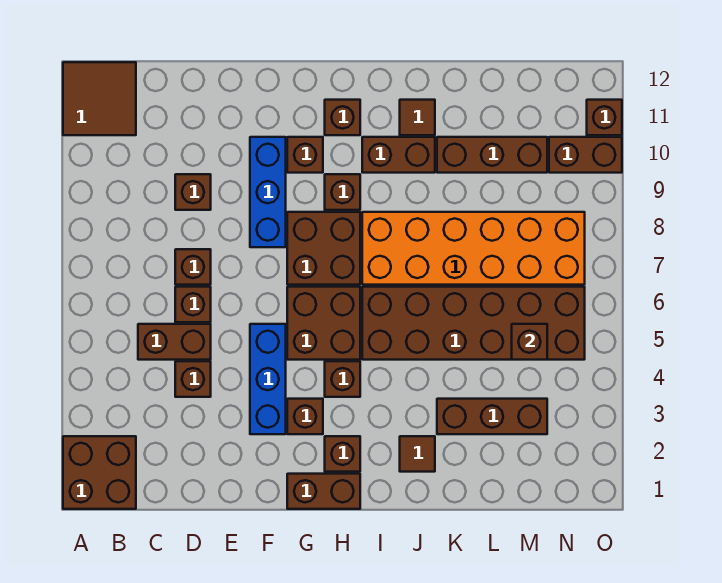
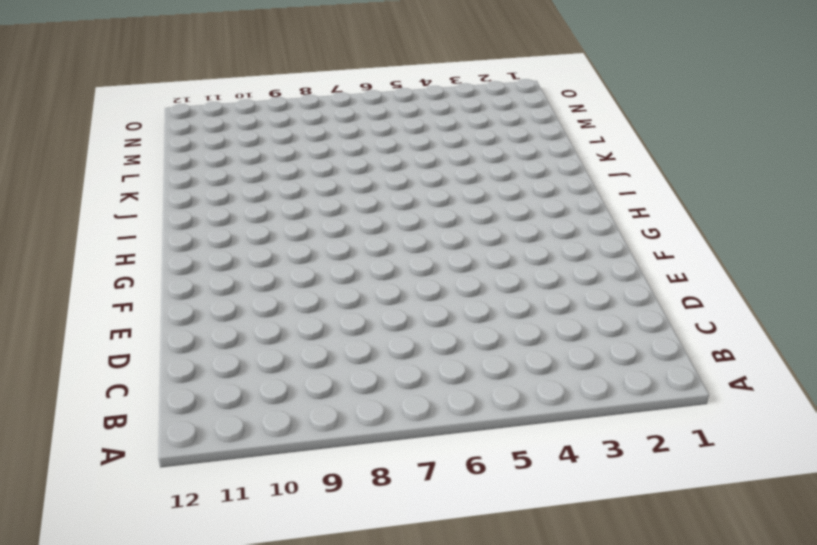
none -> brown 2x2 brick [63,436,136,509]
none -> brown 2x2 tile [63,62,136,135]
none -> brown 1x2 brick [138,324,211,360]

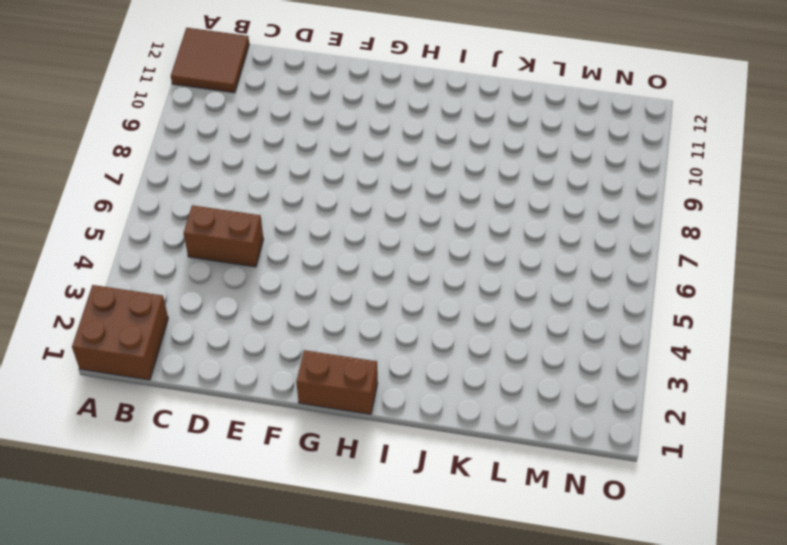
none -> brown 1x1 brick [175,361,211,397]
none -> brown 1x1 brick [175,287,211,322]
none -> brown 1x1 brick [175,249,211,285]

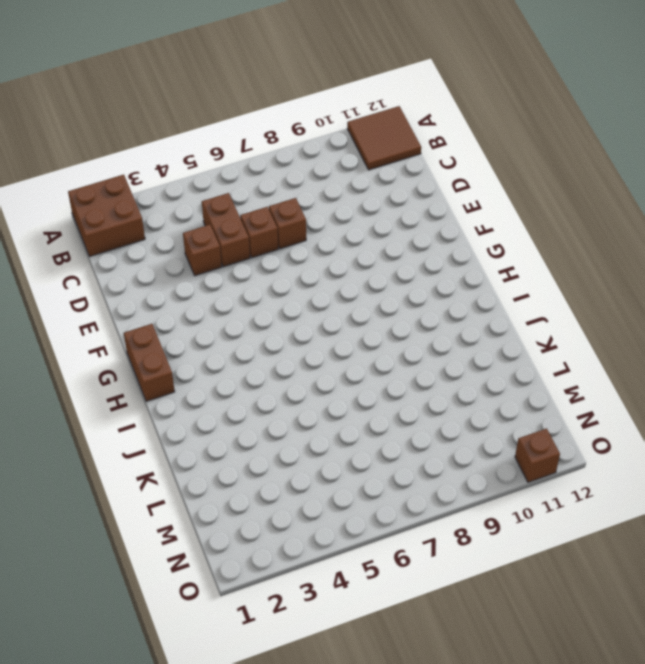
none -> brown 1x1 brick [175,174,211,210]
none -> blue 1x3 brick [250,324,286,434]
none -> blue 1x3 brick [250,137,286,247]

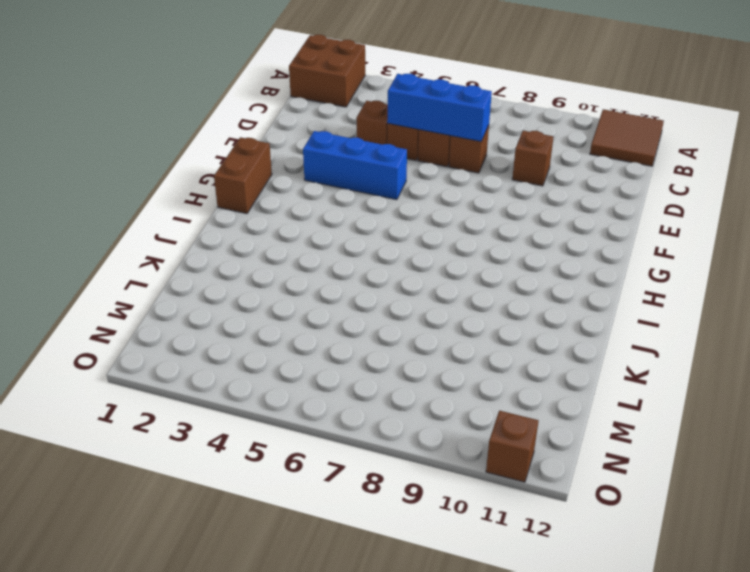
blue 1x3 brick [387,74,492,142] -> blue 1x3 brick moved to [250,137,286,247]
none -> brown 1x1 brick [287,399,323,434]
none -> brown 2x2 brick [287,287,360,360]
none -> brown 2x2 brick [287,212,360,285]

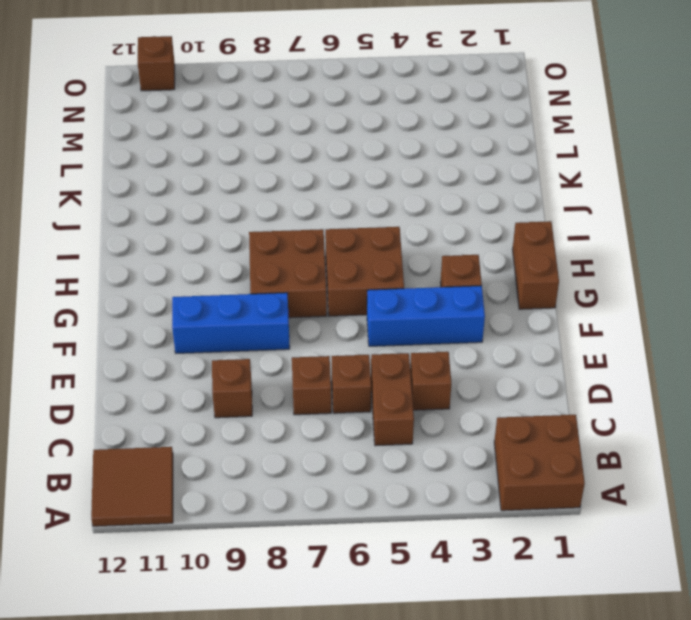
none -> brown 1x1 brick [287,137,323,173]
none -> brown 1x1 brick [325,436,360,472]
none -> brown 1x1 brick [325,361,360,397]

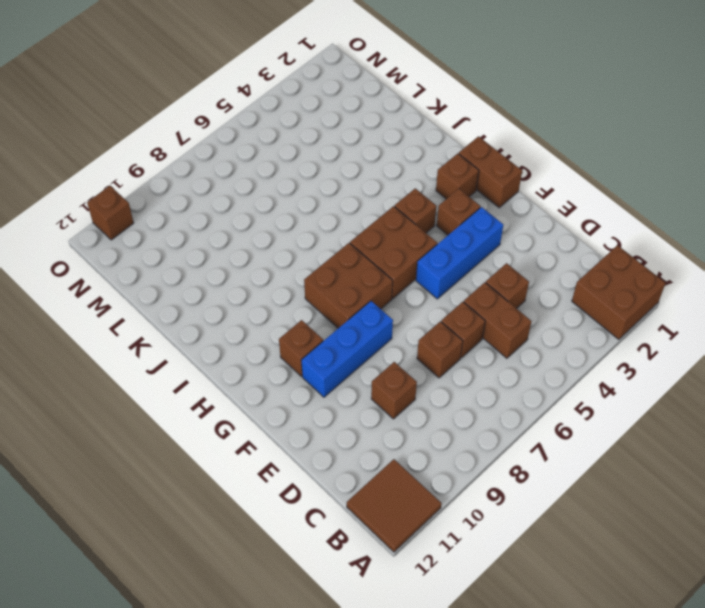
none -> brown 1x1 brick [325,174,360,210]
none -> brown 1x1 brick [325,100,360,135]
none -> brown 2x6 brick [362,287,585,360]

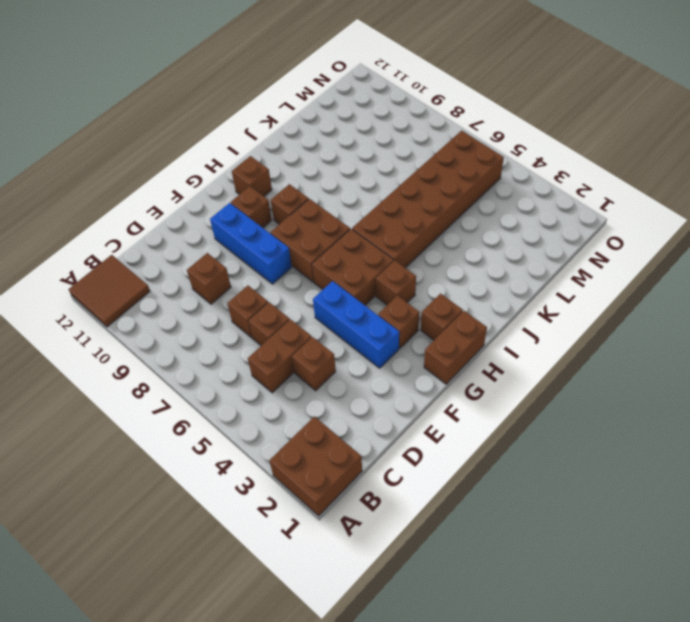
none -> orange 2x6 brick [362,212,585,285]
none -> brown 1x2 brick [362,137,435,173]
none -> brown 1x1 tile [400,436,435,472]

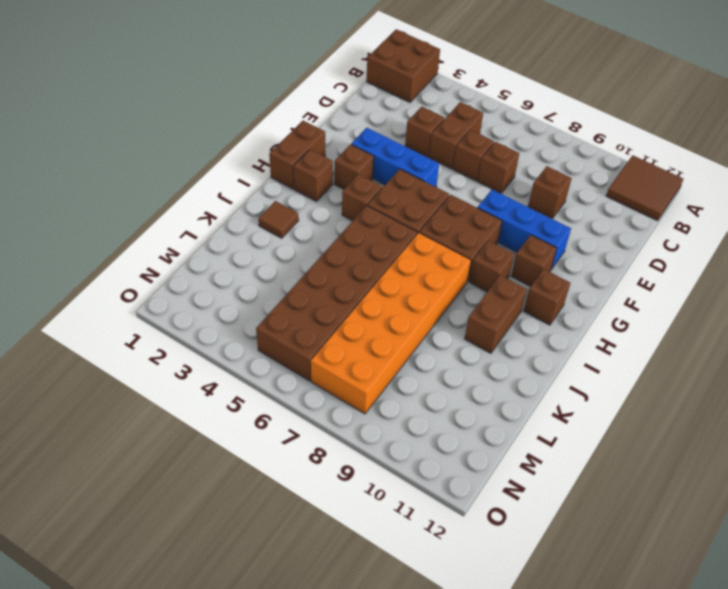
none -> brown 1x1 tile [400,100,435,135]
none -> brown 1x3 brick [437,399,547,434]
none -> brown 1x3 brick [437,137,547,173]

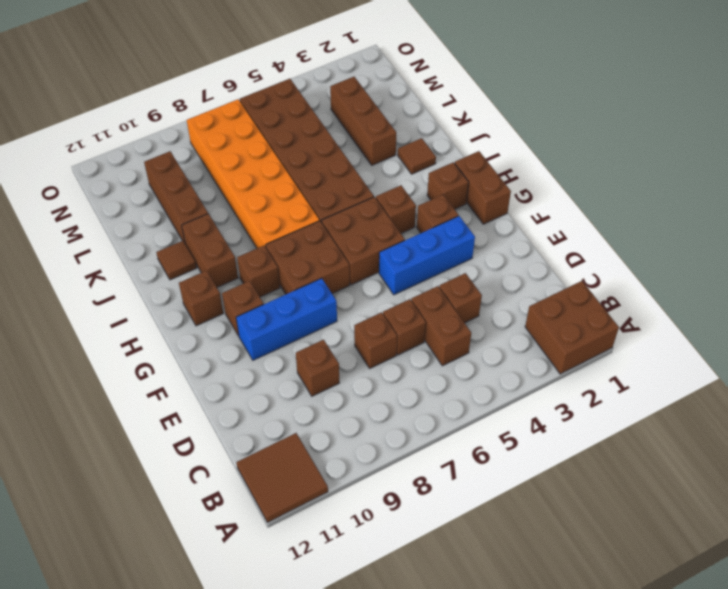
none -> brown 1x2 brick [549,137,622,173]
none -> brown 1x1 brick [587,100,622,135]
none -> brown 1x1 brick [512,324,547,360]

